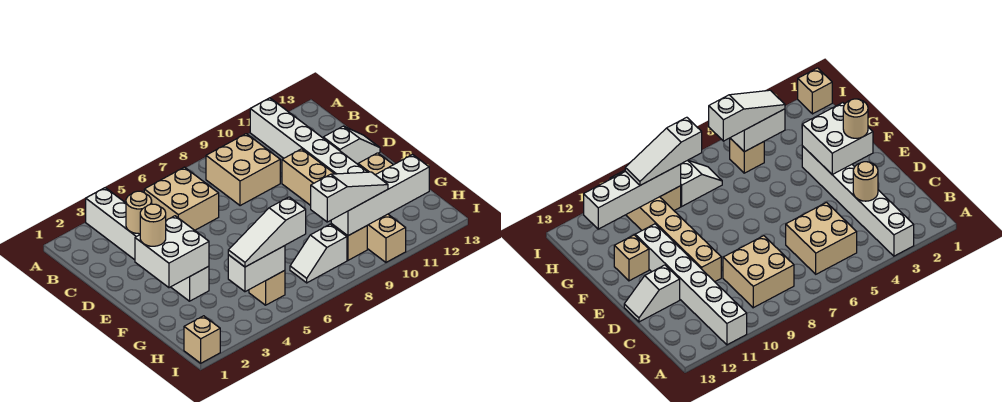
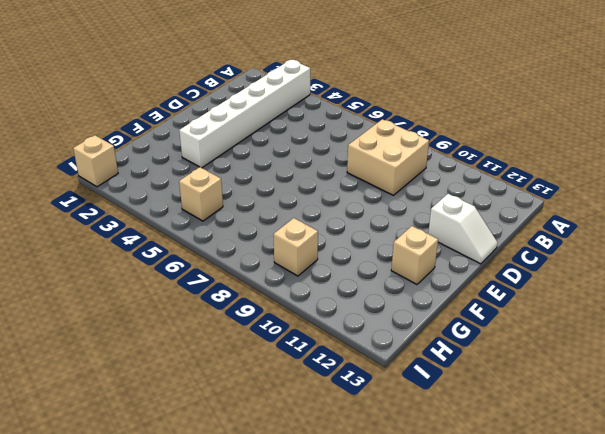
none -> white 1x6 brick [250,98,367,174]
none -> tan 2x2 brick [144,167,219,230]
none -> tan 1x6 brick [282,149,406,262]

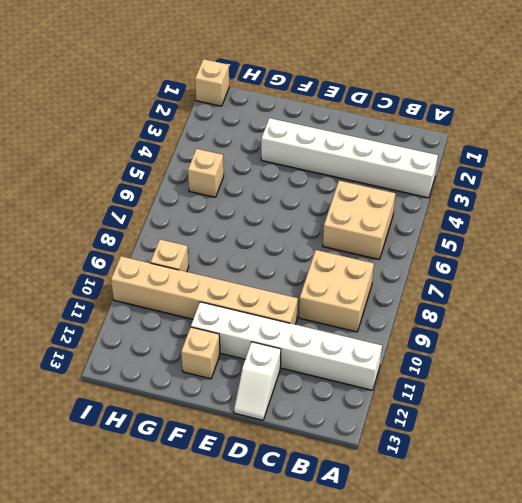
none -> white 1x2 slope [290,224,347,283]
none -> tan 1x1 round brick [126,191,152,234]
none -> white 2x2 brick [135,216,209,288]

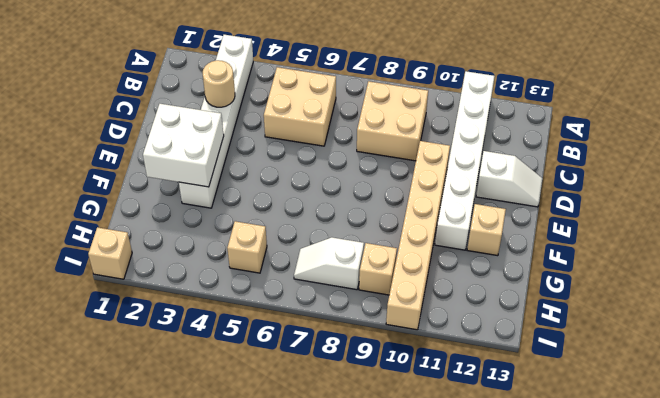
none -> white 1x2 brick [228,246,285,292]
none -> white 1x4 brick [331,155,429,236]
none -> tan 1x1 round brick [140,204,166,246]

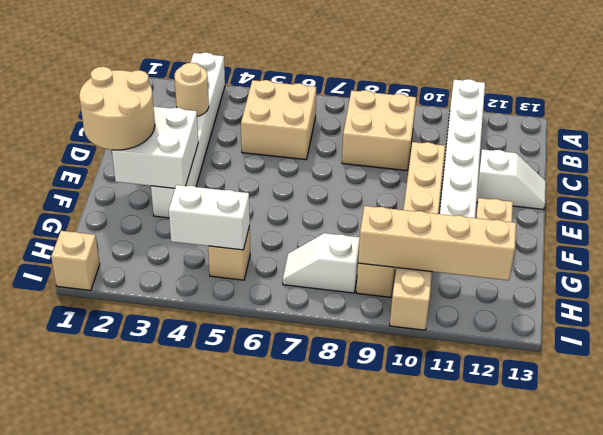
tan 2x2 round brick [79,67,155,150] -> tan 1x1 round brick [140,204,166,246]
tan 1x4 brick [358,206,516,280] -> white 1x4 brick [331,155,429,236]
none -> white 1x3 slope [228,197,306,267]
none -> white 1x3 slope [311,172,388,222]

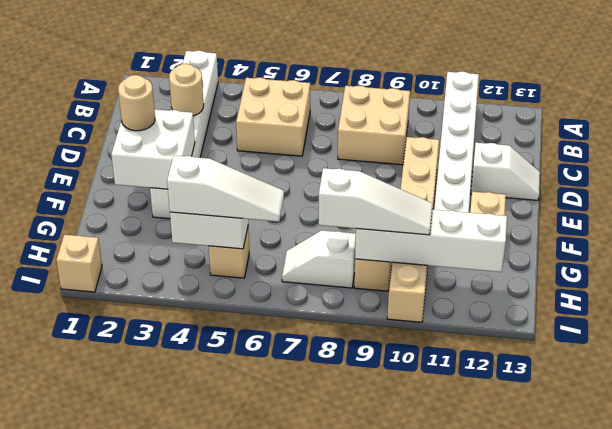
white 1x3 slope [167,156,284,222] -> white 1x3 slope turned to [228,197,306,267]

